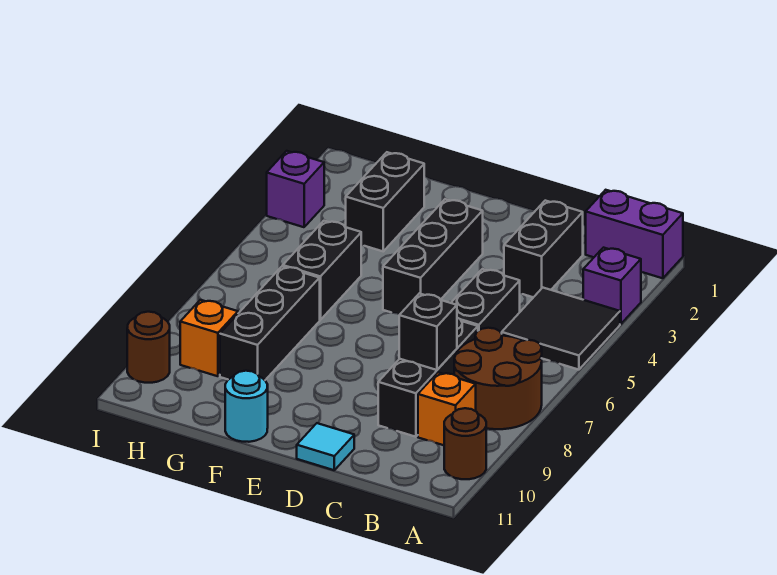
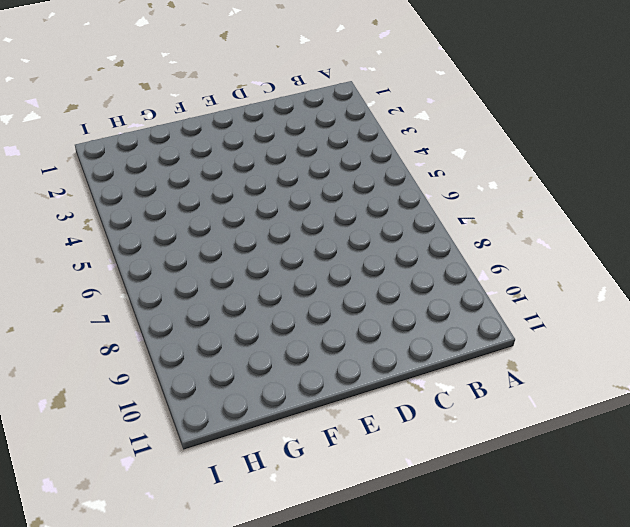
none -> purple 1x2 brick [586,190,683,278]
none -> purple 1x1 brick [583,248,641,324]
none -> black 2x2 tile [502,288,620,370]

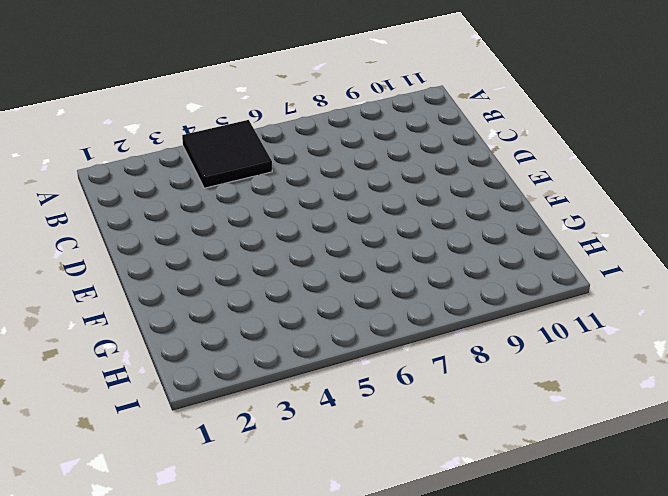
none -> purple 1x2 brick [586,190,683,278]
none -> purple 1x1 brick [583,248,641,324]
none -> brown 2x2 round brick [454,328,542,429]

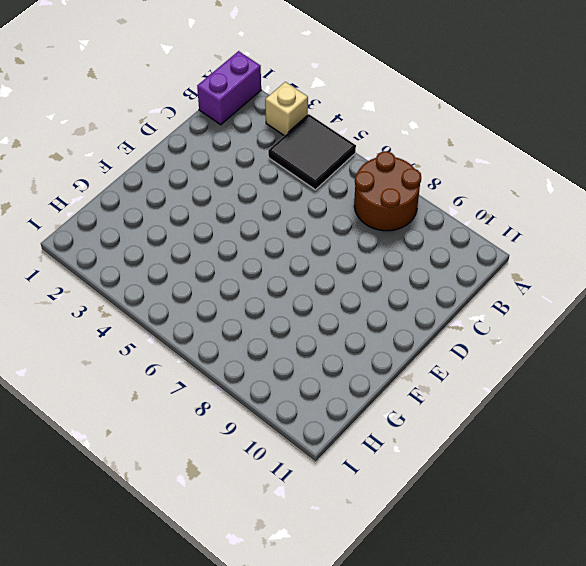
tan 1x1 brick [265,82,308,136] -> purple 1x1 brick [583,248,641,324]
none -> brown 1x1 round brick [444,408,486,479]
none -> orange 1x1 brick [418,372,476,445]
none -> black 1x2 brick [504,201,583,297]

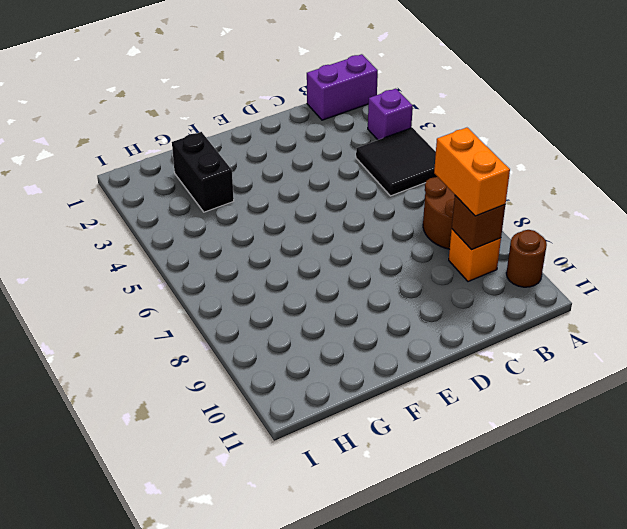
orange 1x2 brick [434,128,510,216] -> none
brown 1x1 brick [452,196,505,250] -> none
none -> black 1x2 brick [504,201,583,297]
none -> black 1x2 brick [451,269,520,334]
none -> black 1x3 brick [378,318,478,437]

